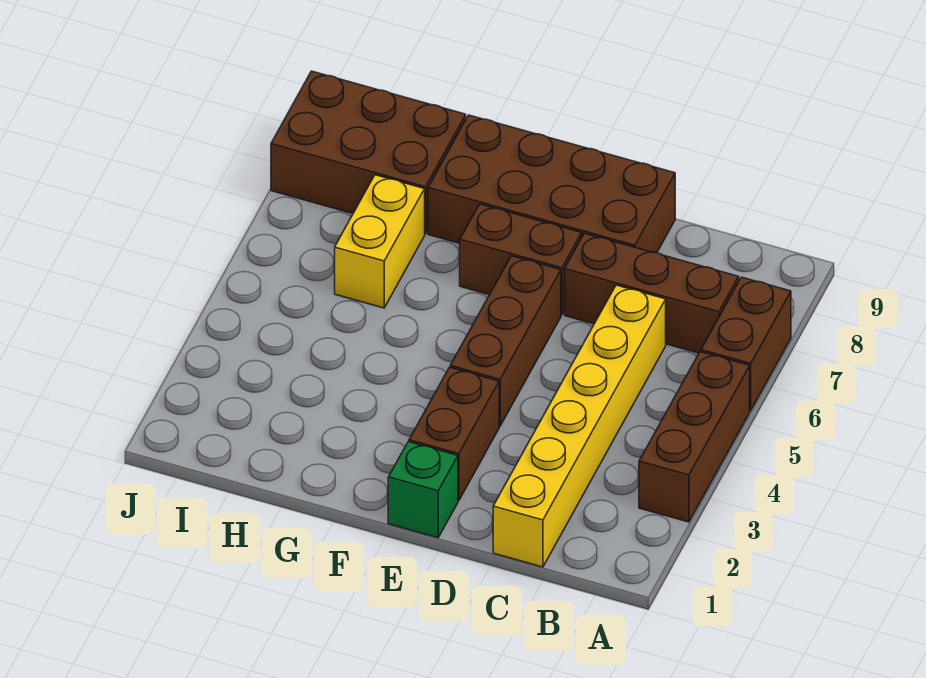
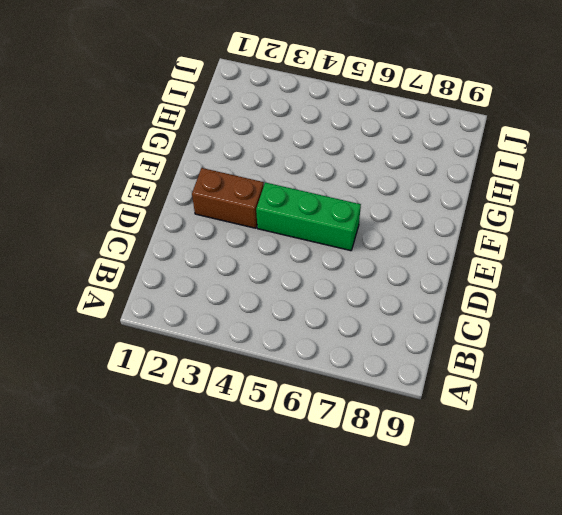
green 1x3 brick [256,182,361,251] -> brown 1x3 brick [450,256,561,426]
none -> brown 1x3 brick [639,352,750,522]
none -> brown 1x2 brick [701,277,791,410]

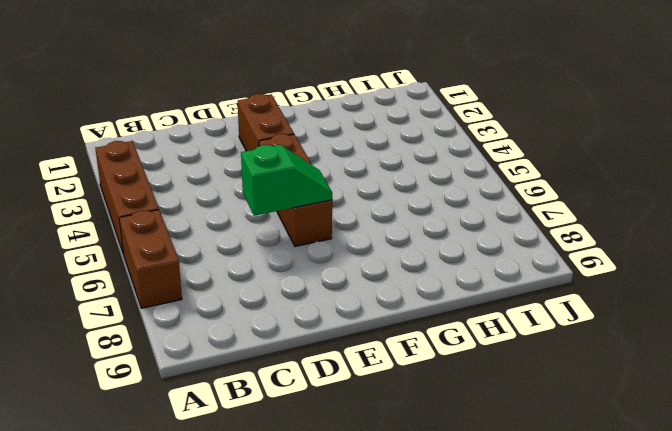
green 1x2 slope [241,145,332,216] -> none
none -> brown 1x3 brick [565,233,739,353]
none -> yellow 1x6 brick [493,285,666,567]

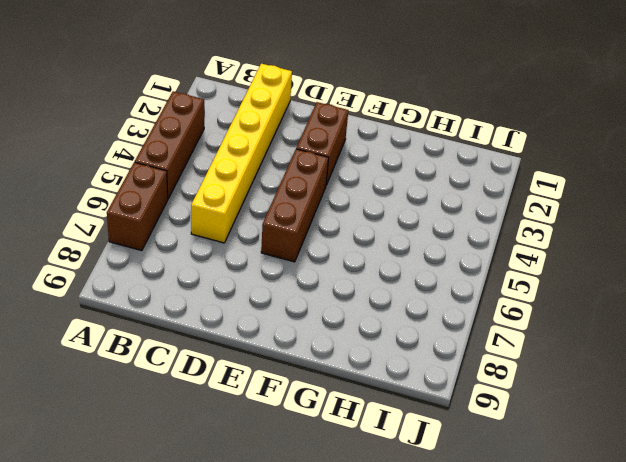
none -> brown 1x3 brick [565,233,739,353]
none -> brown 2x4 brick [428,115,675,253]

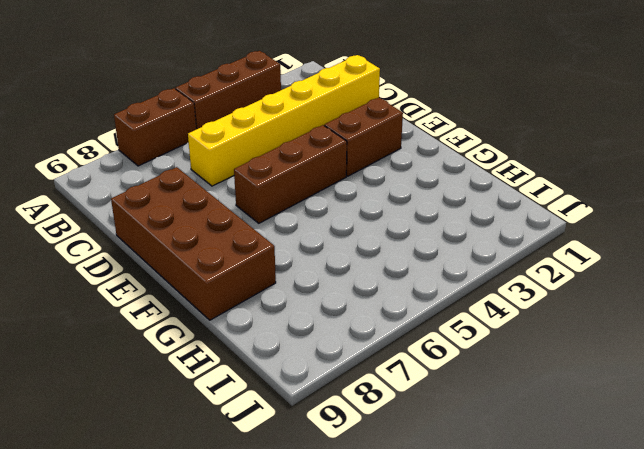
none -> brown 1x3 brick [565,233,739,353]
none -> green 1x1 brick [388,442,458,538]

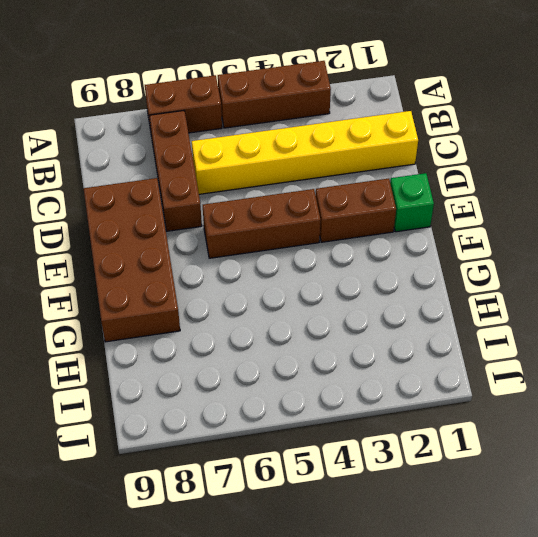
none -> brown 1x2 brick [460,204,582,315]
none -> yellow 1x2 brick [335,175,425,308]

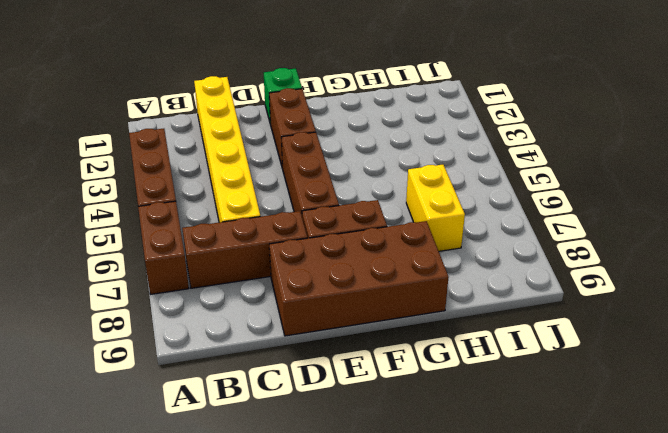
none -> brown 2x3 brick [271,71,466,234]

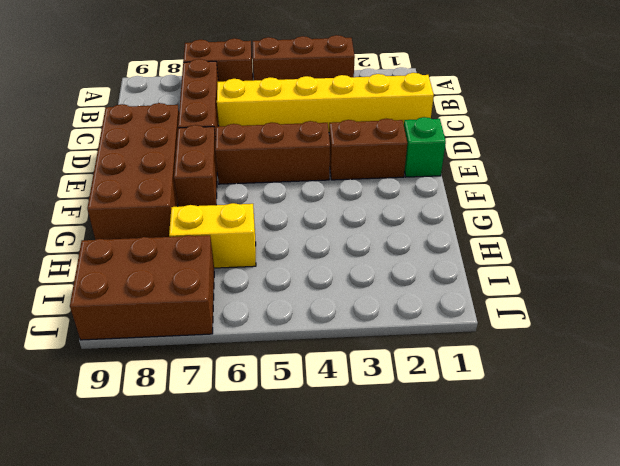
brown 2x3 brick [70,235,214,340] -> brown 2x3 brick turned to [271,71,466,234]

